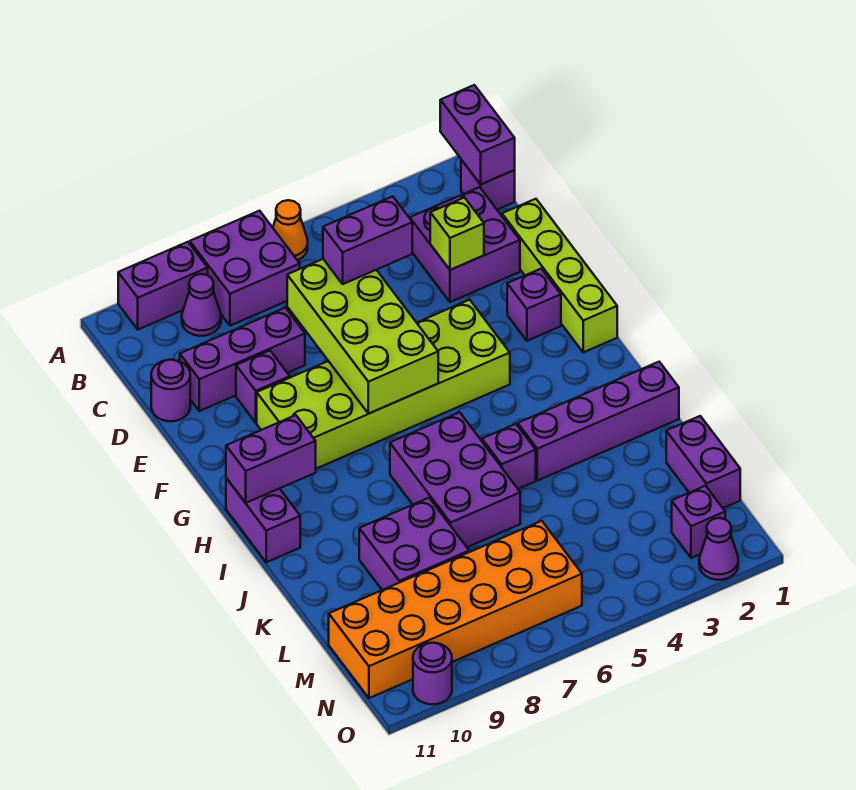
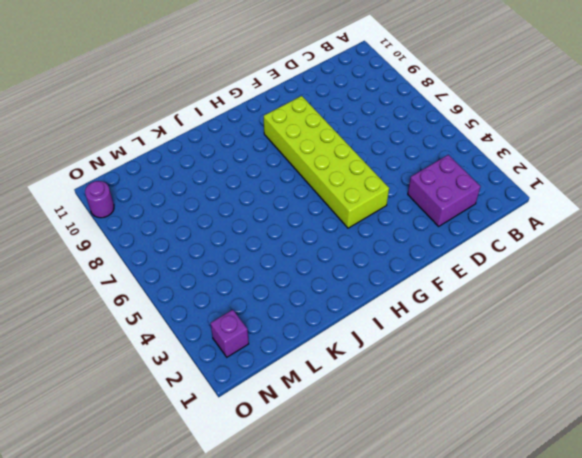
none -> orange 1x1 cone [273,200,308,260]
none -> purple 2x2 brick [190,211,300,326]
none -> purple 1x2 brick [118,242,208,330]

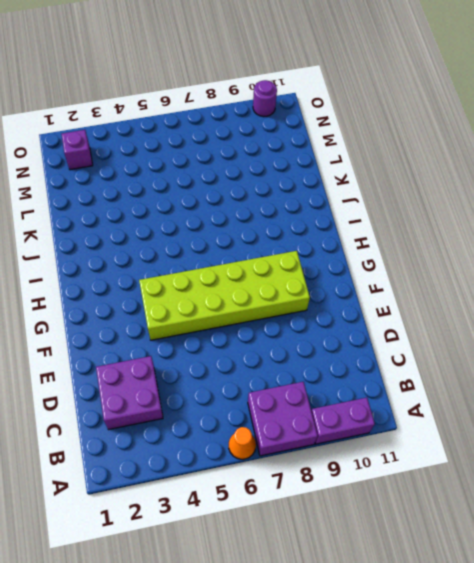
none -> purple 1x1 brick [461,160,515,210]
none -> purple 1x1 cone [182,274,221,336]
none -> lime 1x4 brick [502,199,617,352]

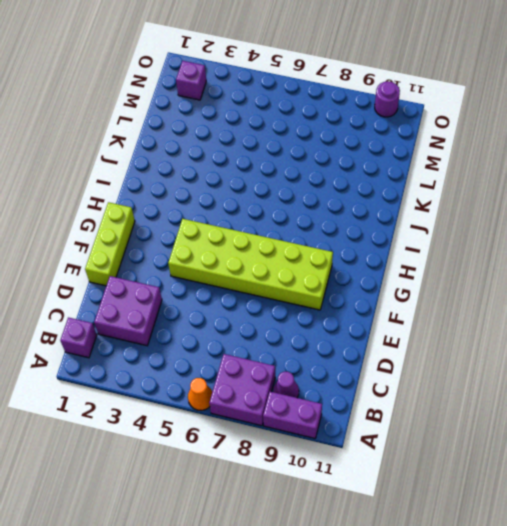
lime 1x3 brick [85,202,135,286] -> lime 1x4 brick [502,199,617,352]
none -> purple 1x3 brick [180,308,305,411]
none -> purple 1x1 round brick [151,360,190,421]
none -> purple 1x1 brick [236,351,290,423]

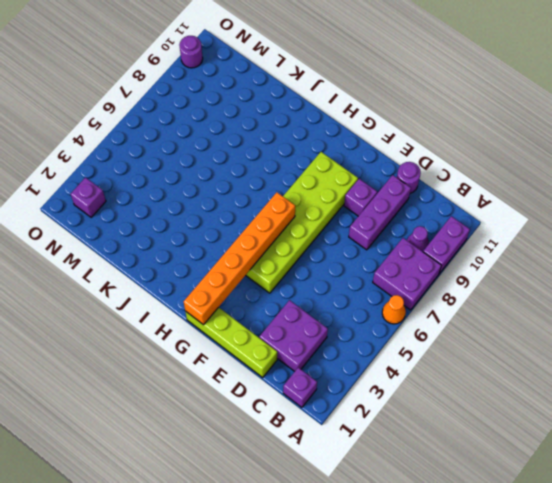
orange 1x6 brick [184,192,295,325] -> lime 2x4 brick [287,259,438,414]
none -> purple 1x1 brick [507,269,561,341]
none -> purple 1x2 brick [226,478,300,562]
none -> purple 2x3 brick [390,412,520,547]

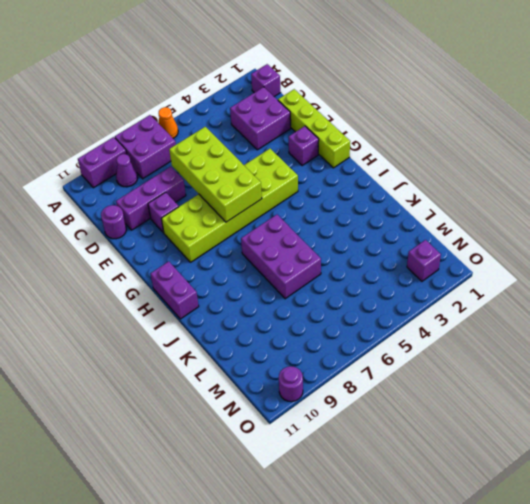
none -> purple 1x4 brick [518,362,679,481]
none -> purple 1x1 brick [482,424,536,489]
none -> purple 2x2 brick [359,498,469,590]

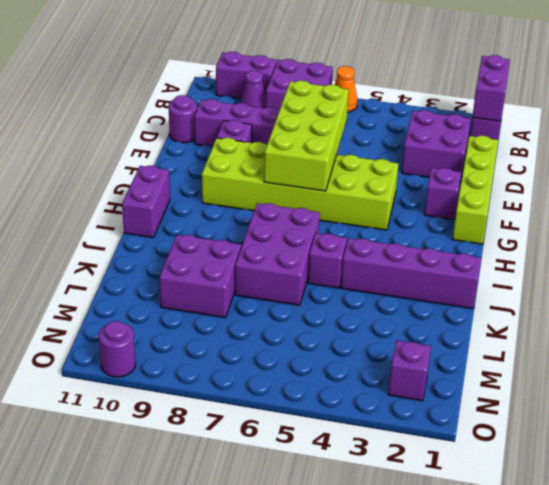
none -> purple 1x2 brick [666,416,740,508]
none -> orange 2x6 brick [329,521,582,698]
none -> purple 1x1 cone [699,518,738,580]

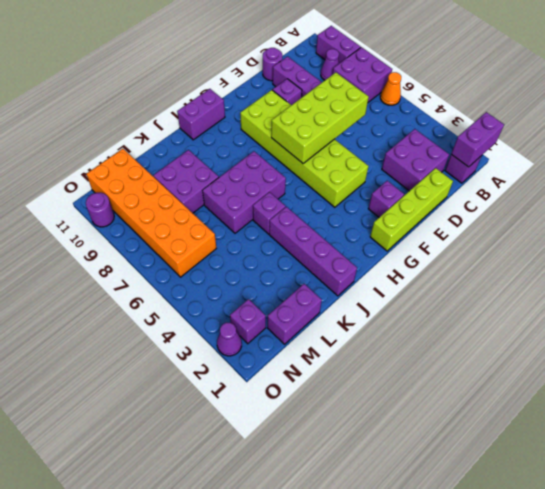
none -> lime 1x1 brick [430,198,484,270]
none -> purple 1x2 brick [226,415,316,503]
none -> purple 1x2 brick [323,196,412,284]

